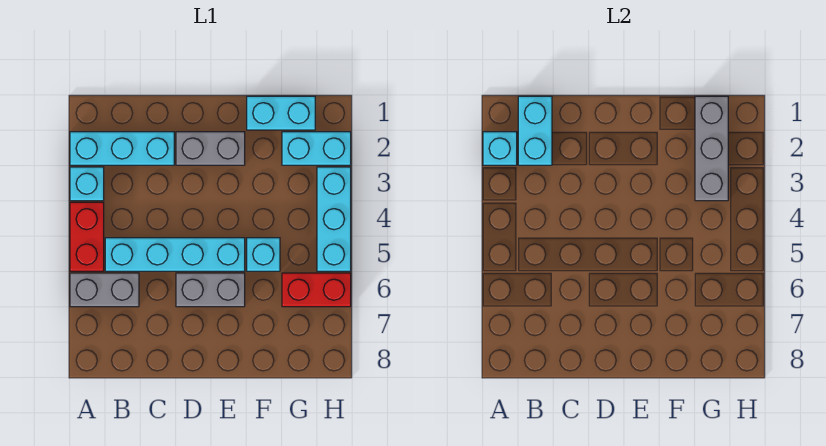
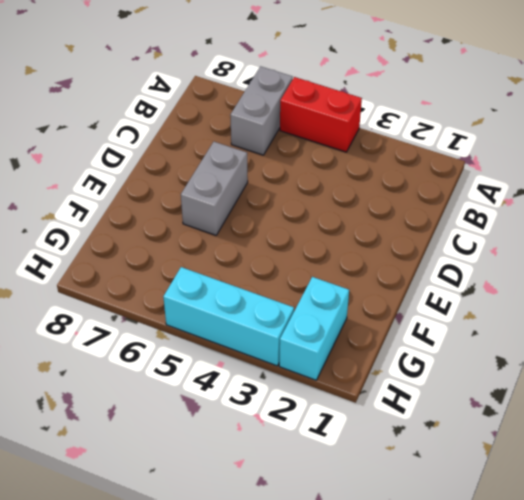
none -> cyan 1x3 brick [70,132,174,165]
none -> cyan 1x1 brick [70,167,104,201]
none -> cyan 1x4 brick [105,238,245,271]

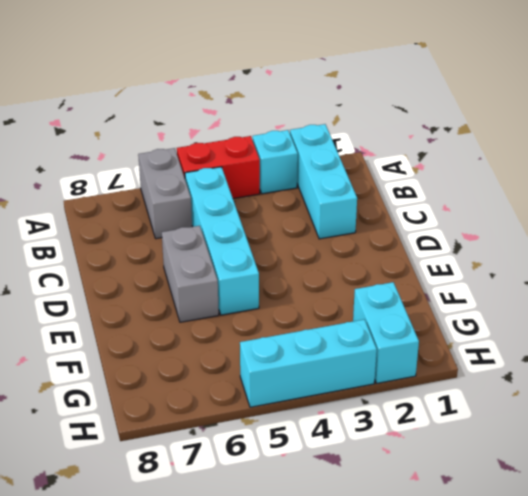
none -> grey 1x2 brick [176,132,245,165]
none -> cyan 1x2 brick [247,96,315,130]
none -> cyan 1x1 brick [247,238,280,271]

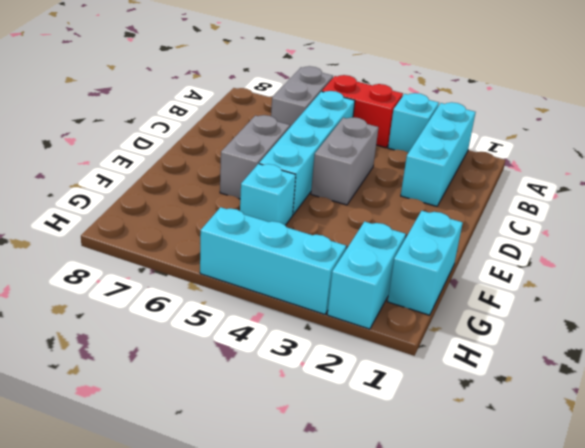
grey 1x2 brick [311,117,378,205] -> grey 1x2 brick moved to [176,132,245,165]
none -> red 1x2 brick [282,273,351,307]
none -> cyan 1x1 brick [483,132,517,165]
none -> cyan 1x2 brick [518,96,552,165]

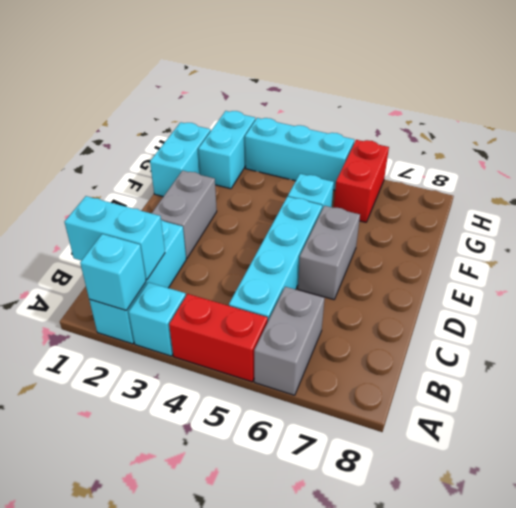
none -> grey 1x3 brick [695,96,728,201]

